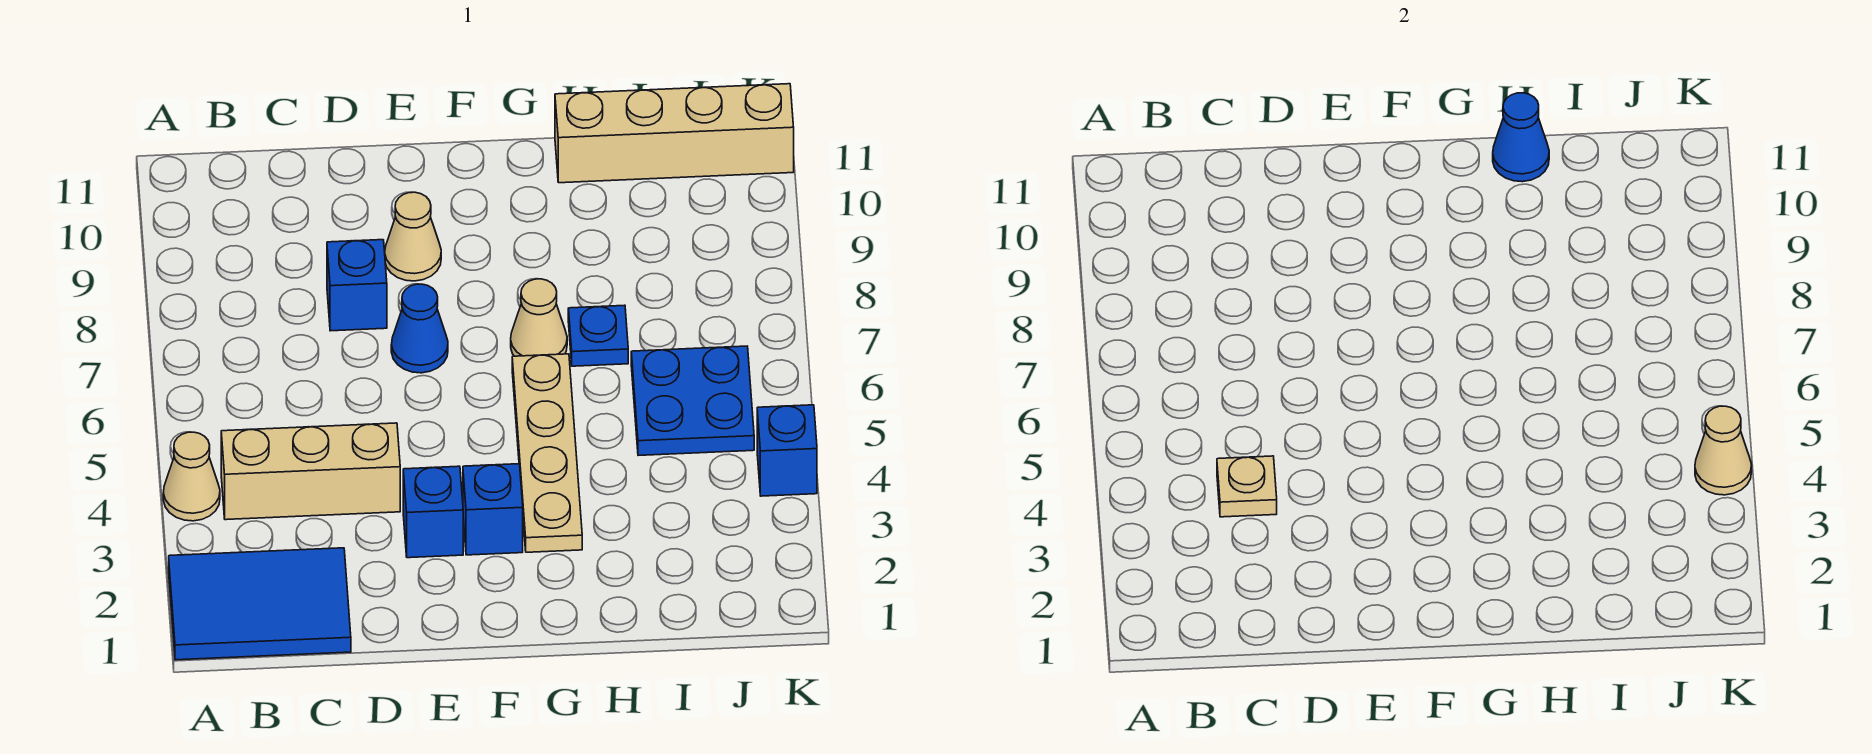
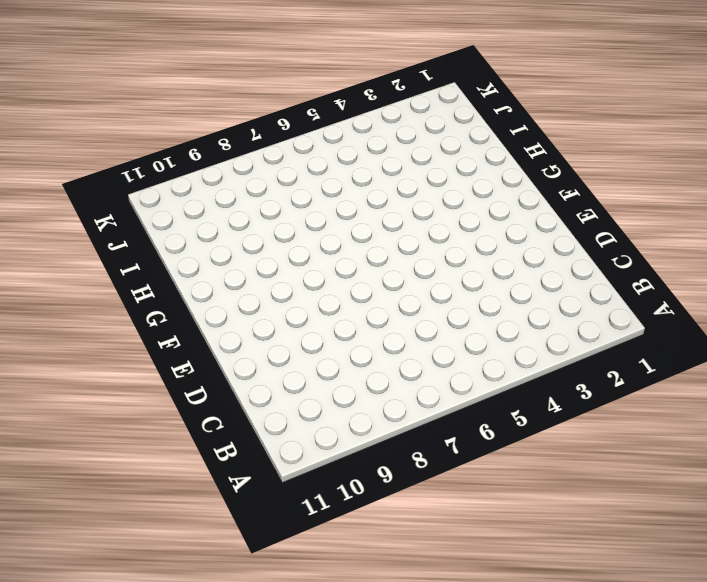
none -> blue 2x3 tile [169,548,351,660]
none -> tan 1x1 cone [163,432,220,521]
none -> tan 1x3 brick [221,423,400,520]

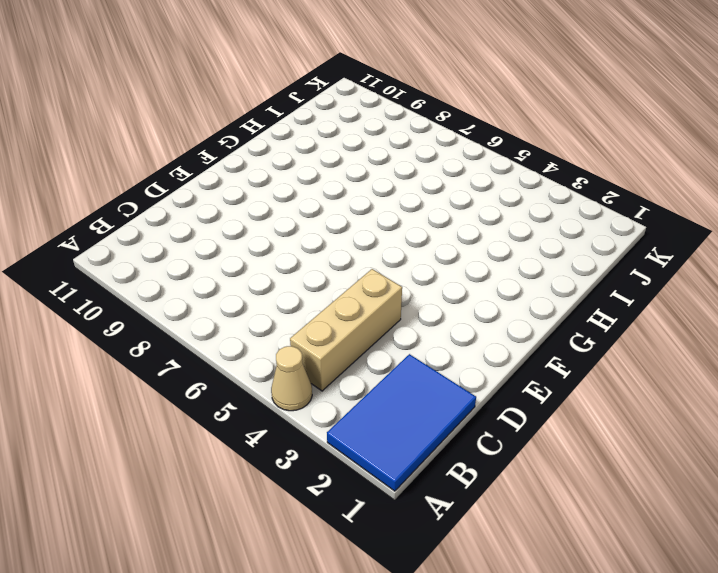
none -> blue 1x1 brick [327,240,387,331]
none -> blue 1x1 brick [403,466,463,558]
none -> blue 1x1 cone [391,284,448,373]

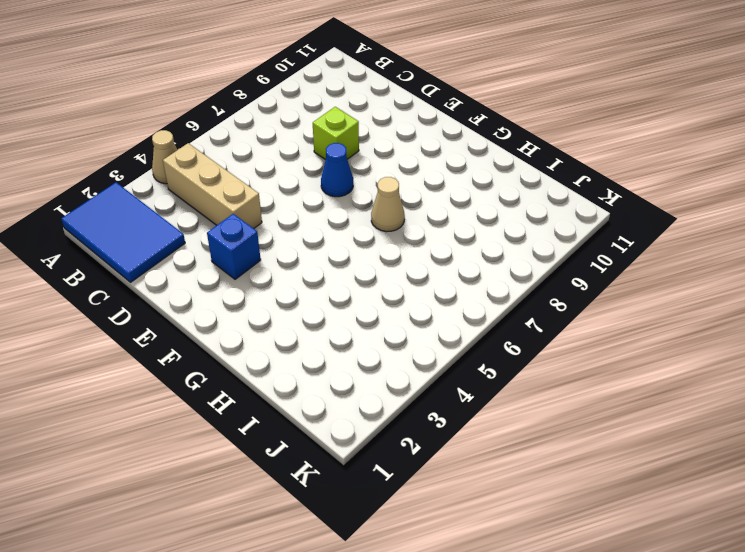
lime 1x1 brick [313,107,359,160] -> blue 1x1 brick [327,240,387,331]
none -> tan 1x1 cone [385,192,441,281]
none -> blue 1x1 brick [463,464,523,555]
none -> tan 1x4 plate [512,354,582,552]

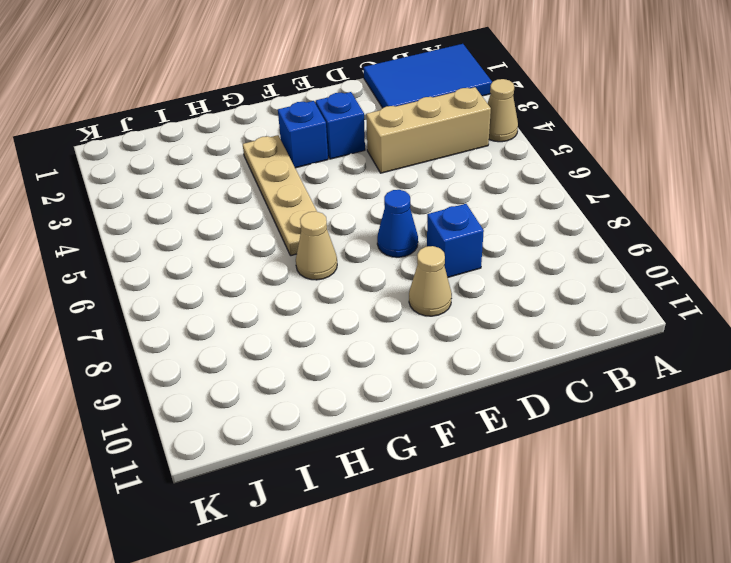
none -> blue 1x1 plate [568,305,628,366]
none -> tan 1x4 brick [555,84,794,183]
none -> blue 2x2 plate [631,346,754,456]

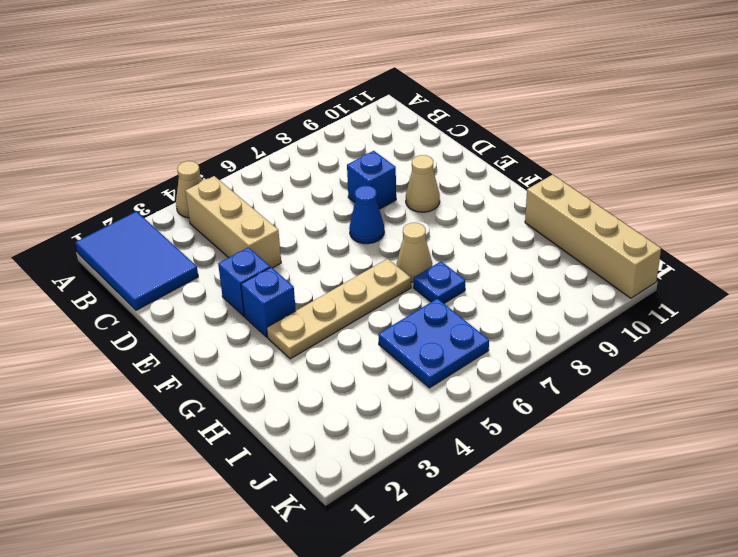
none -> blue 1x1 brick [757,405,817,496]
none -> tan 1x1 plate [1217,456,1277,517]
none -> blue 1x1 cone [1493,93,1549,182]

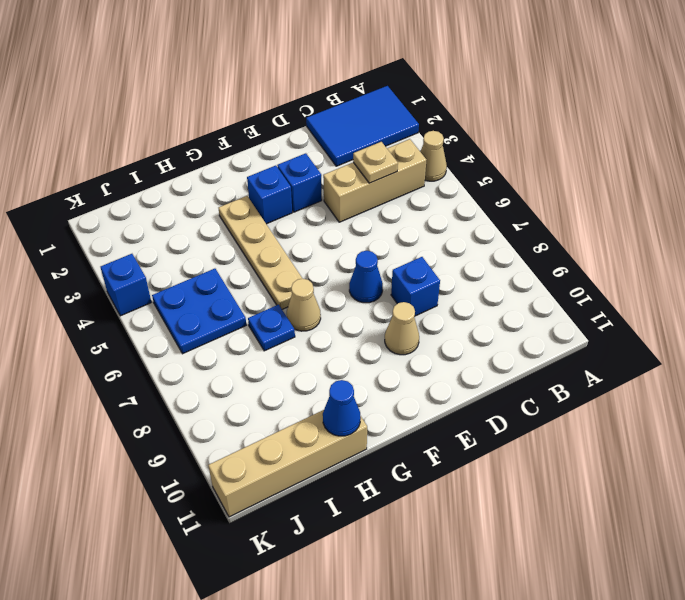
none -> tan 1x1 cone [1695,406,1752,495]

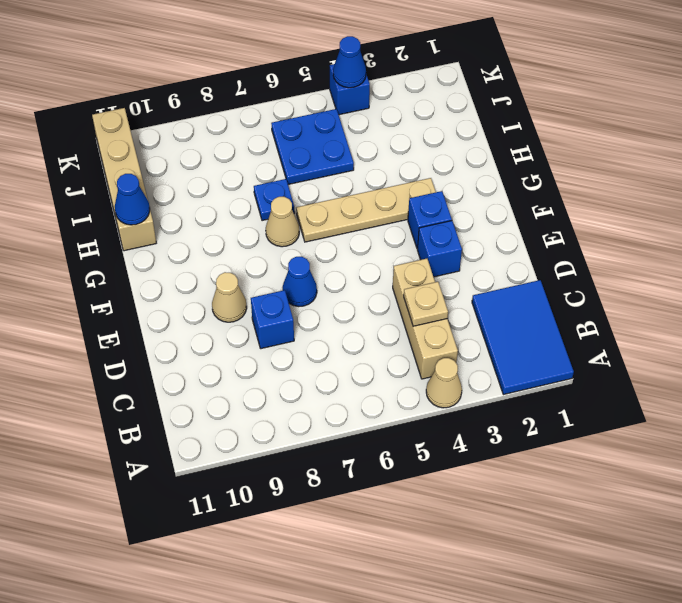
blue 1x1 cone [333,36,366,88] -> tan 1x1 cone [1695,406,1752,495]

